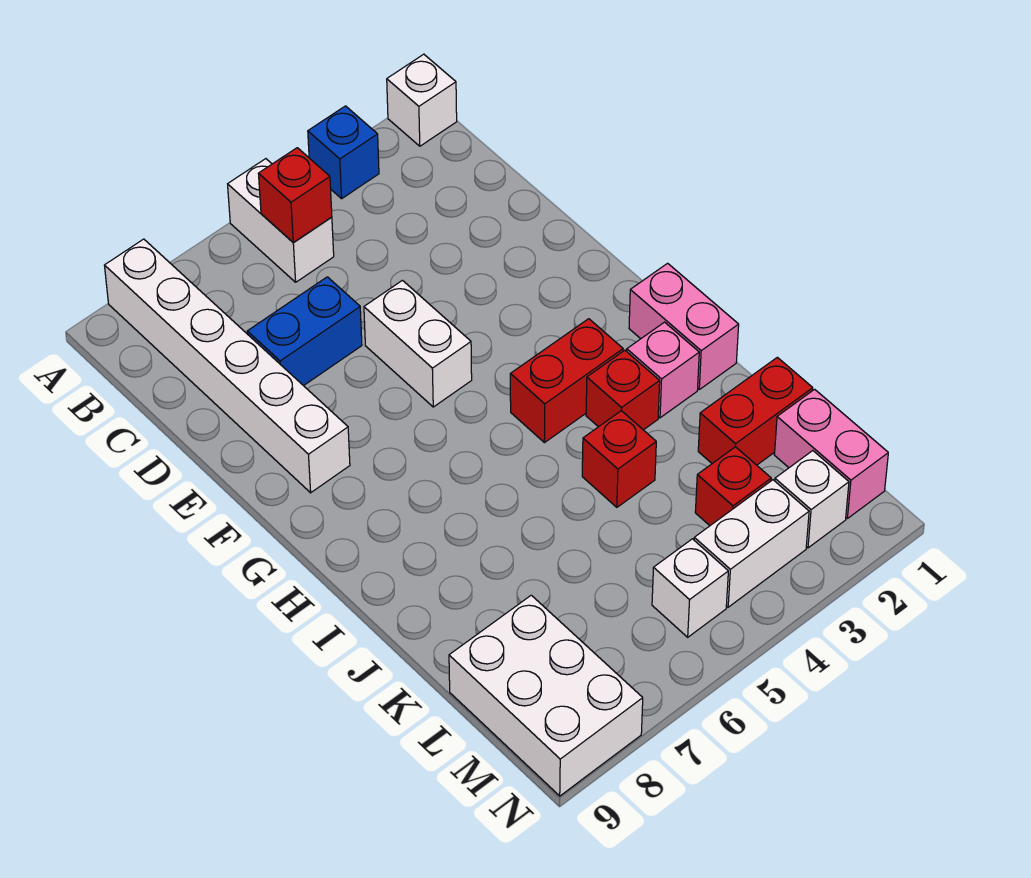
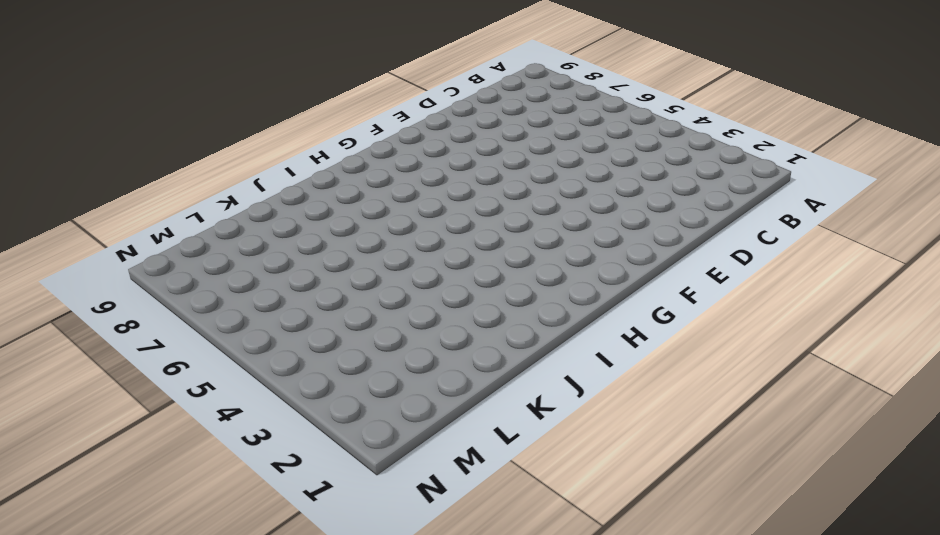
none -> white 1x1 brick [387,54,457,146]
none -> blue 1x1 brick [308,106,379,199]
none -> white 1x2 brick [228,159,334,282]

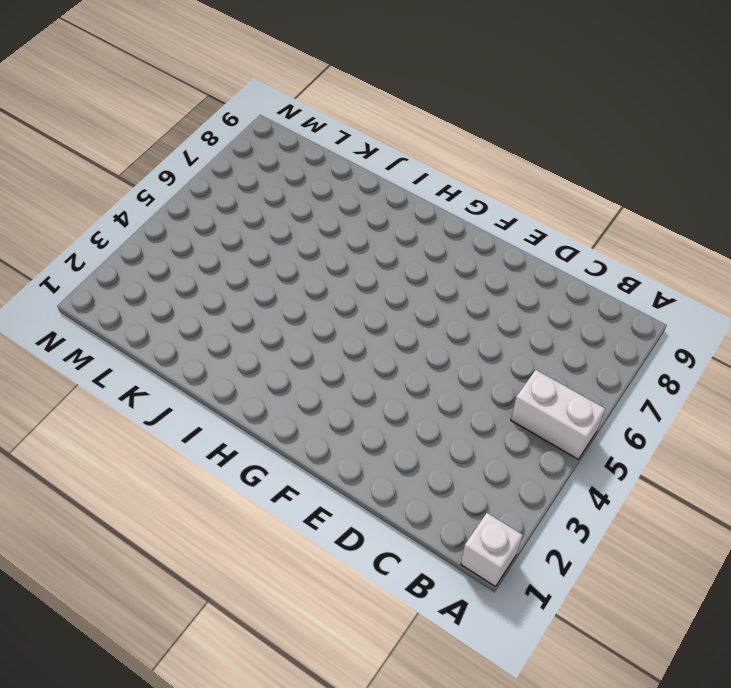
none -> blue 1x1 brick [308,106,379,199]
none -> white 1x6 brick [104,239,350,493]
none -> blue 1x2 brick [247,277,362,386]

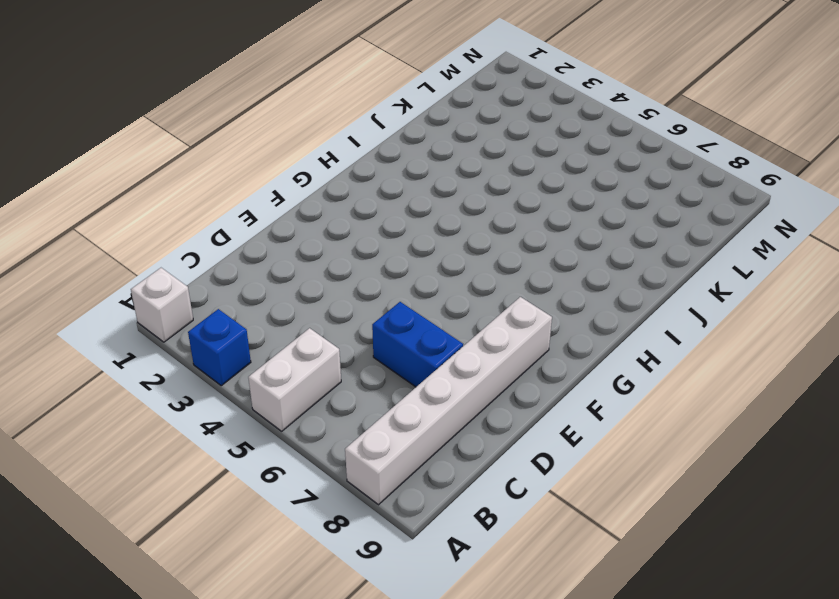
none -> white 1x2 brick [364,280,472,407]
none -> pink 1x2 brick [629,263,739,389]
none -> red 1x2 brick [510,319,623,443]

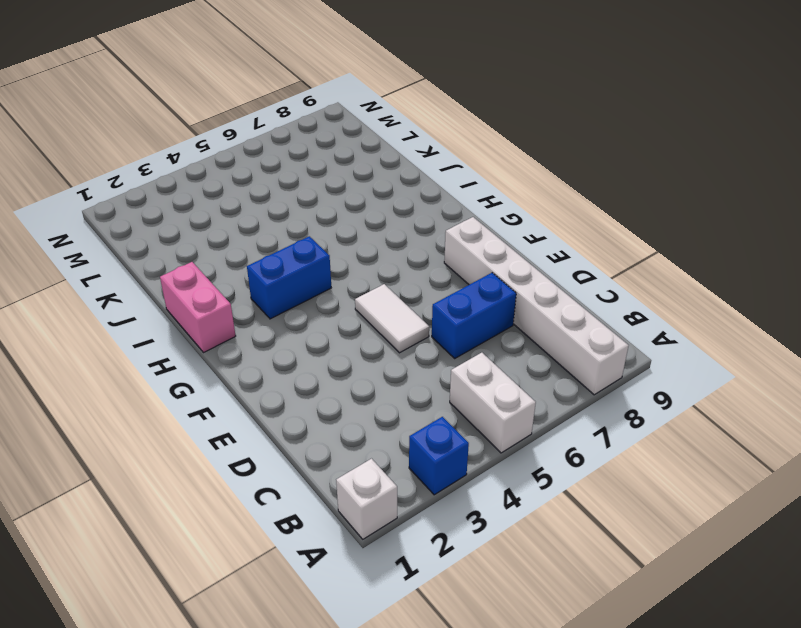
white 1x2 tile [355,284,429,353] -> white 1x2 brick [364,280,472,407]
blue 1x2 brick [247,236,331,319] -> red 1x2 brick [510,319,623,443]
none -> pink 1x1 brick [627,322,699,418]
none -> red 1x1 brick [586,350,660,430]
none -> red 1x1 brick [582,411,656,507]

